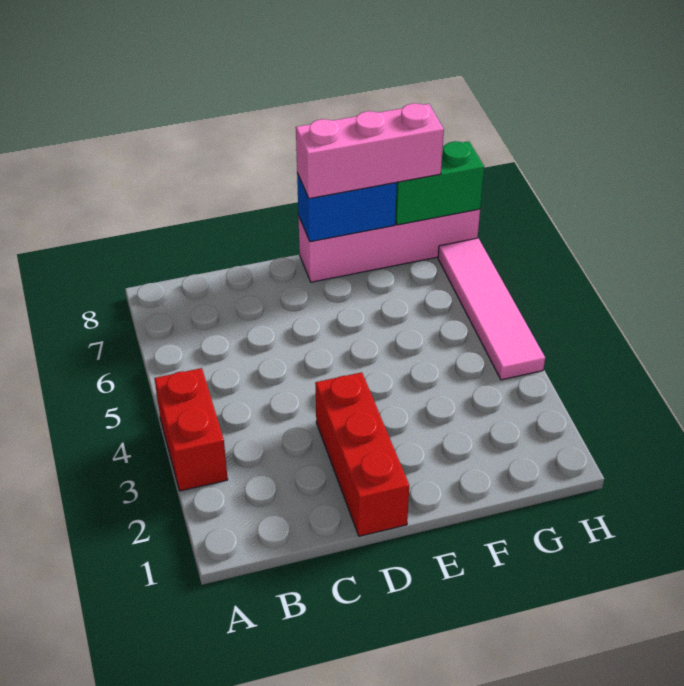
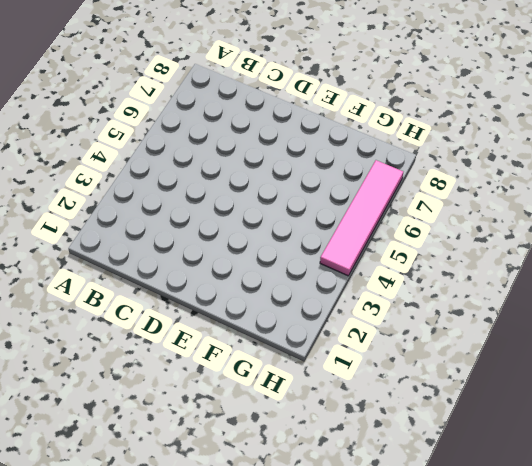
none -> red 1x2 brick [154,368,228,491]
none -> red 1x3 brick [315,372,409,536]

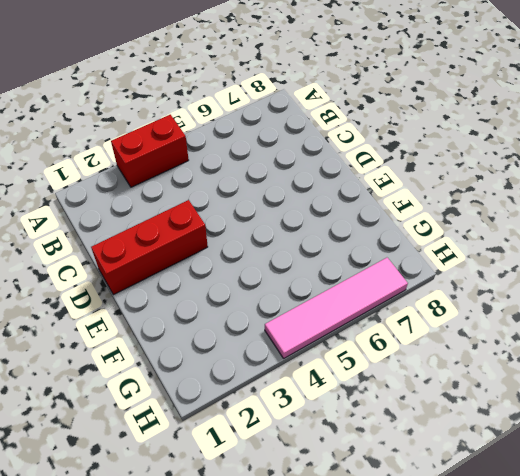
none -> pink 1x4 brick [298,209,480,282]
none -> blue 1x2 brick [297,173,397,242]

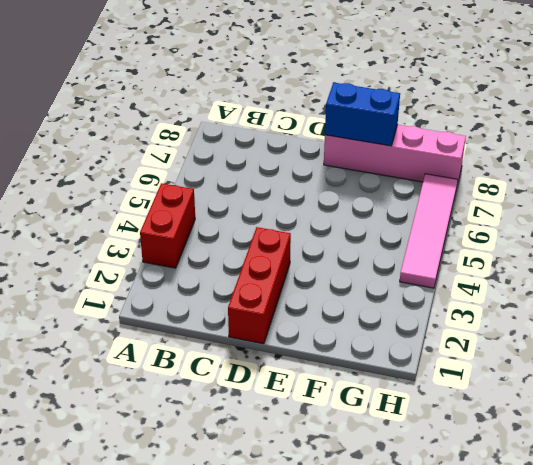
none -> green 1x2 brick [395,141,484,225]
none -> pink 1x3 brick [296,103,444,199]

